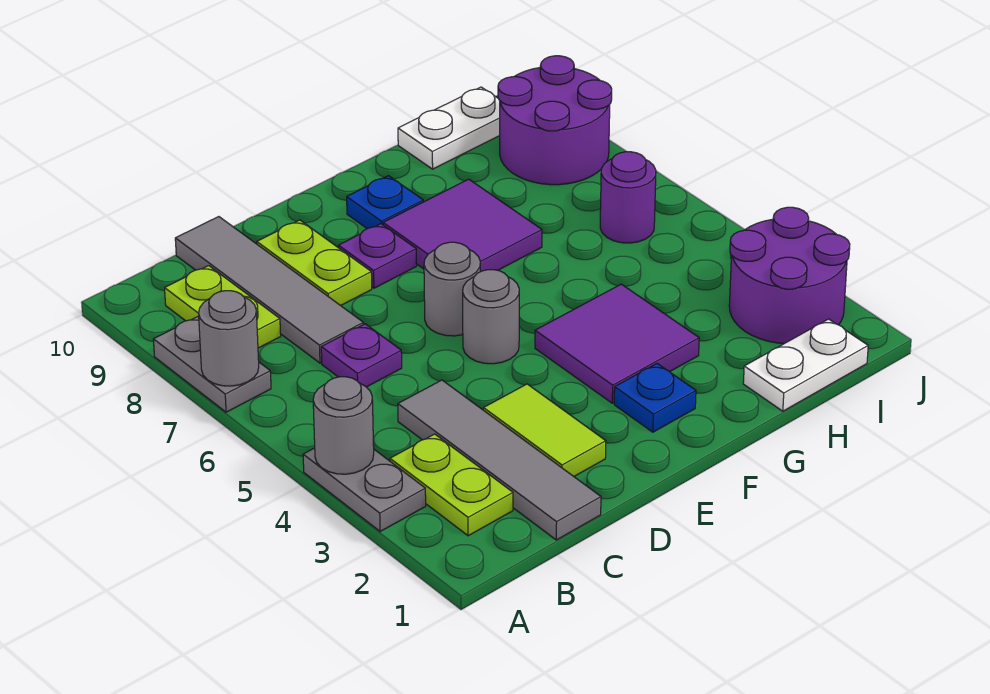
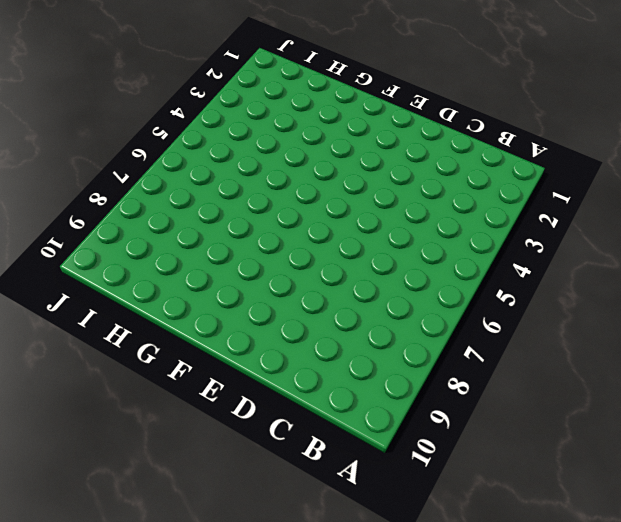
none -> grey 1x2 plate [303,448,426,531]
none -> grey 1x2 plate [153,316,271,412]
none -> lime 1x2 plate [390,434,513,536]

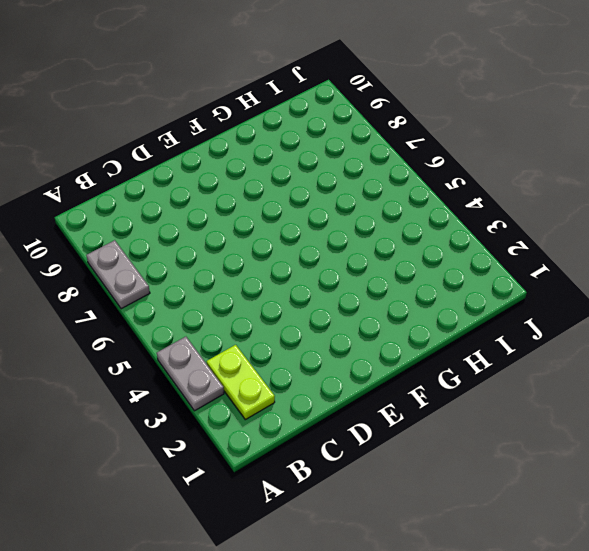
none -> lime 1x2 plate [165,266,281,348]
none -> grey 1x4 tile [398,380,601,540]
none -> purple 1x1 plate [321,324,402,387]

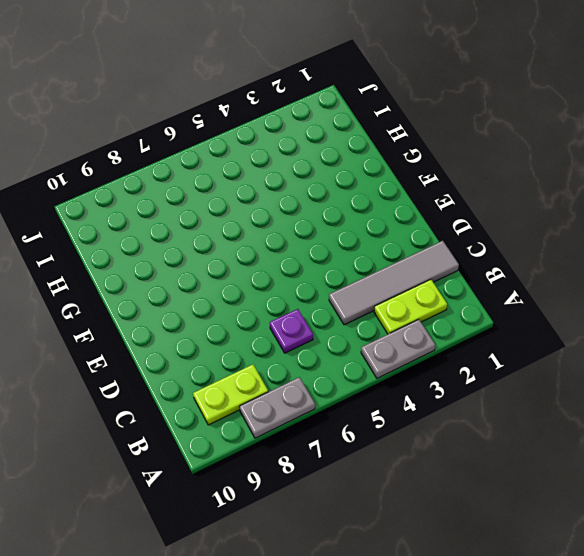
none -> grey 1x4 tile [175,217,363,363]
none -> lime 1x2 tile [483,384,606,476]
none -> lime 1x2 plate [257,220,372,306]

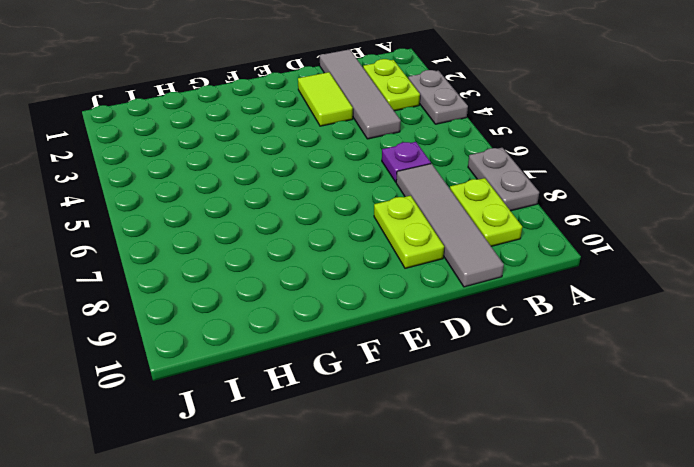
none -> grey 1x1 round brick [463,270,519,364]
none -> grey 1x1 round brick [424,242,480,336]
none -> purple 1x1 plate [338,224,417,288]

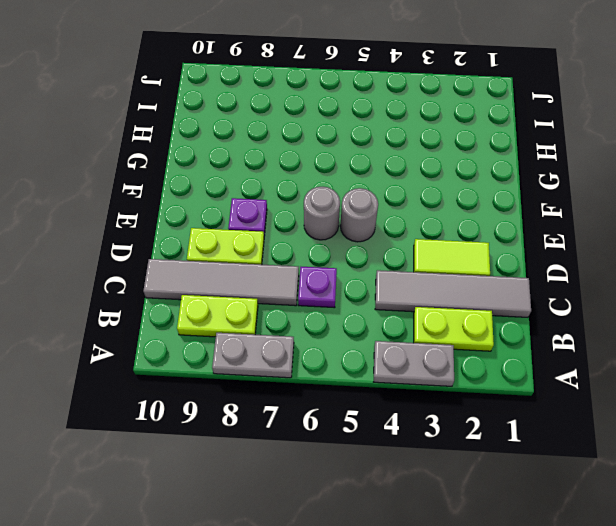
none -> blue 1x1 plate [614,364,696,432]
none -> purple 2x2 tile [535,284,699,403]
none -> purple 2x2 tile [383,179,542,272]

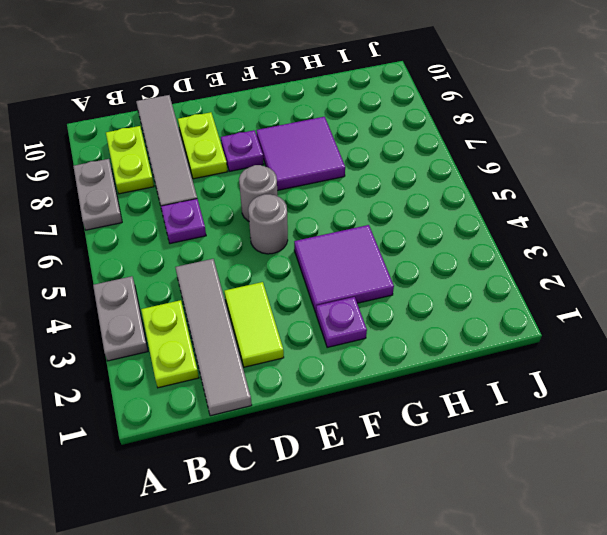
purple 1x1 plate [316,297,367,347] -> blue 1x1 plate [614,364,696,432]
none -> blue 1x1 plate [347,176,423,229]
none -> white 1x2 plate [743,319,868,411]
none -> white 1x2 plate [398,87,500,169]

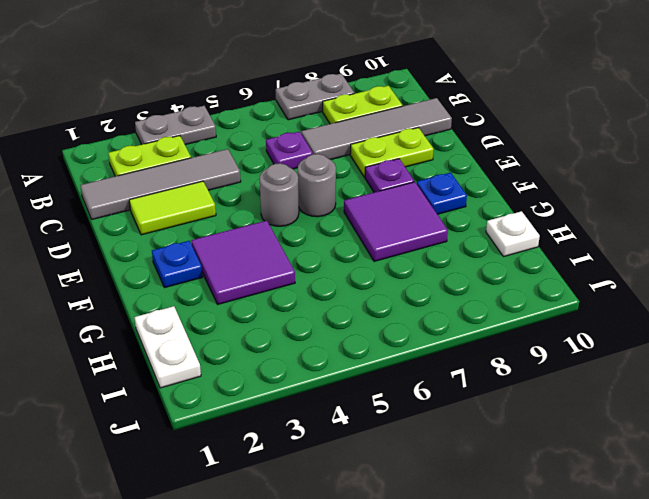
white 1x1 plate [486,211,540,257] -> white 1x2 plate [398,87,500,169]
none -> purple 2x2 round brick [729,207,850,344]
none -> purple 1x1 round brick [600,152,656,243]
none -> purple 2x2 round brick [498,56,612,185]

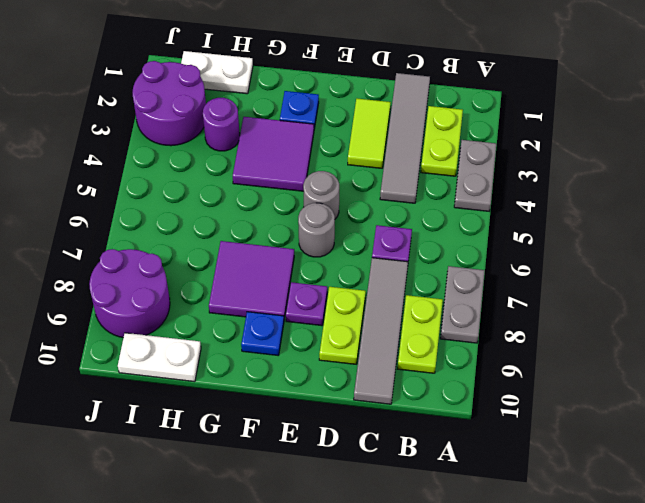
purple 1x1 round brick [203,98,240,151] -> purple 1x1 round brick moved to [600,152,656,243]
none -> grey 1x1 round brick [313,377,374,474]
none -> grey 1x1 round brick [199,291,259,386]

